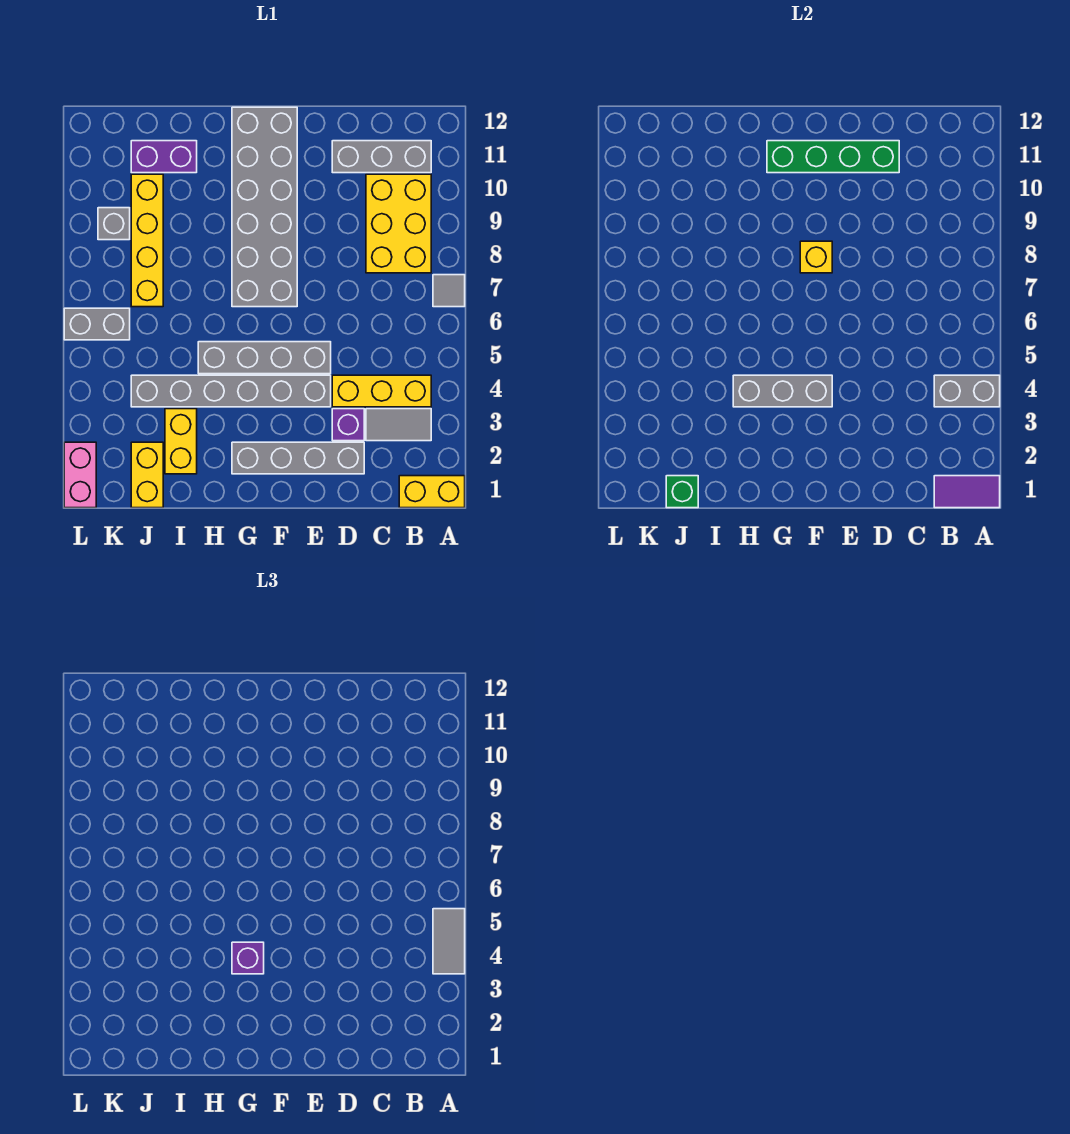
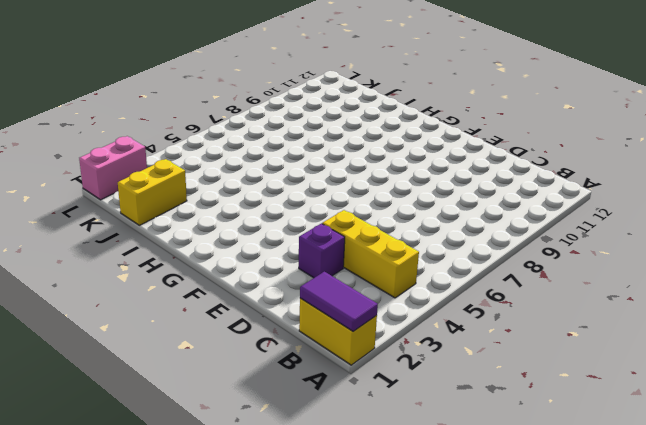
none -> grey 1x1 tile [433,275,465,307]
none -> grey 1x2 tile [366,409,431,441]
none -> yellow 2x3 brick [366,174,431,273]

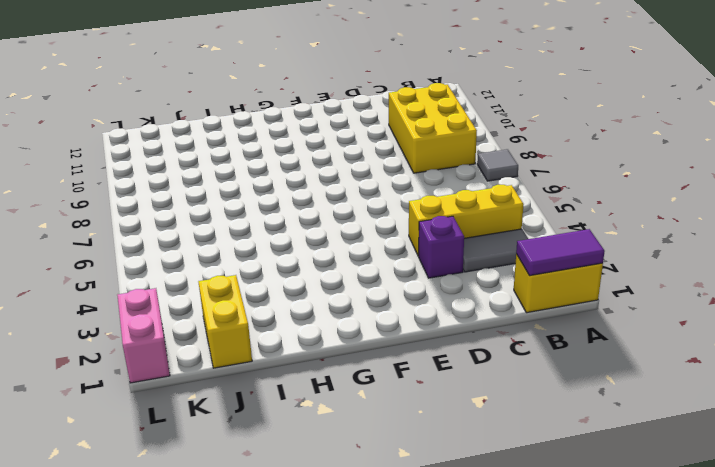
none -> grey 1x3 brick [332,141,431,173]
none -> grey 1x4 brick [232,442,364,474]
none -> grey 1x6 brick [131,375,331,407]

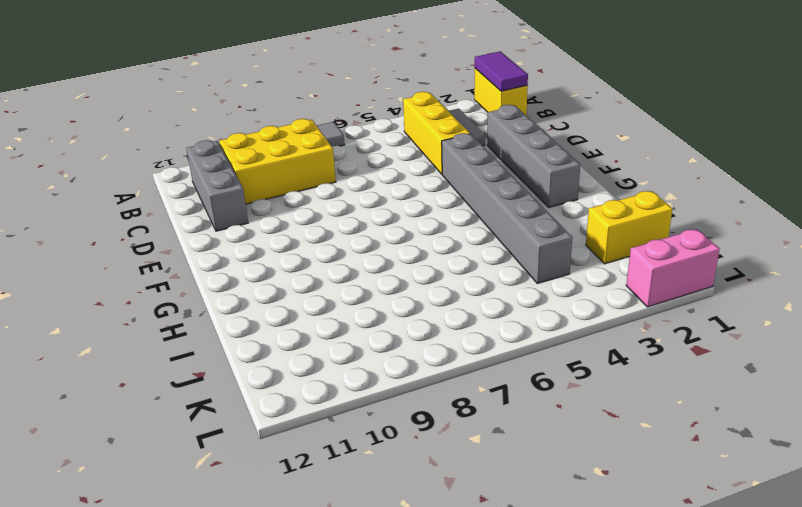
none -> purple 1x1 brick [332,409,364,441]
none -> grey 1x4 brick [198,342,331,374]
none -> grey 2x6 brick [232,107,297,307]

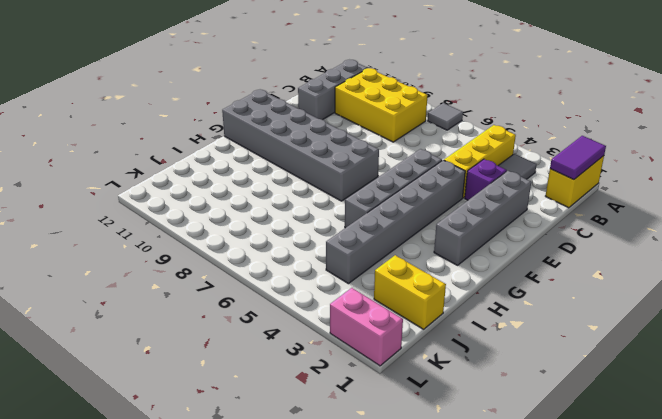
none -> yellow 1x2 brick [165,409,197,474]
none -> purple 1x2 brick [131,141,197,173]
none -> yellow 1x4 brick [131,174,163,307]

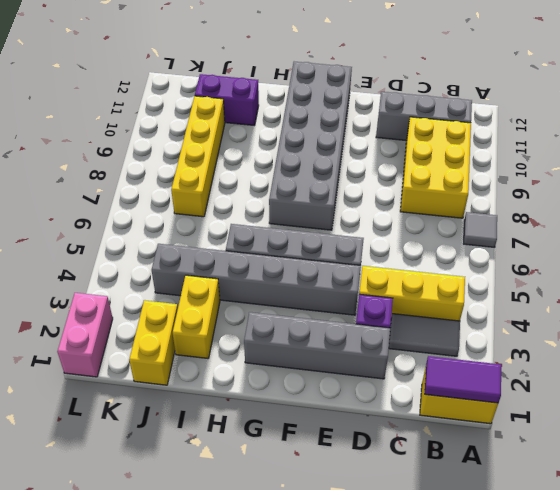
none -> grey 1x2 brick [64,308,130,340]
none -> grey 1x1 brick [98,208,130,240]
none -> grey 1x2 brick [934,375,1000,407]

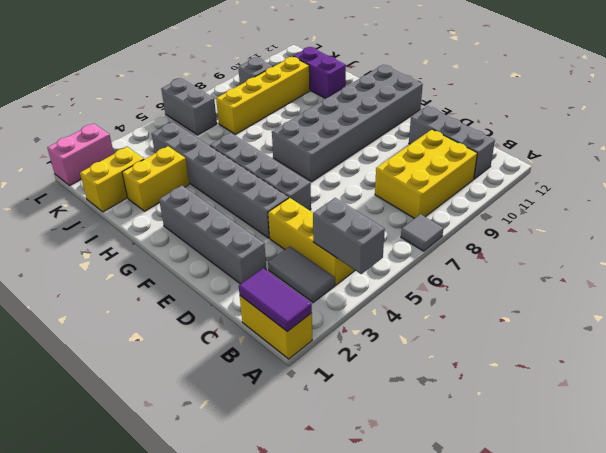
none -> purple 1x1 brick [332,409,364,441]
none -> green 1x4 brick [767,141,899,173]
none -> grey 1x3 brick [733,375,832,407]

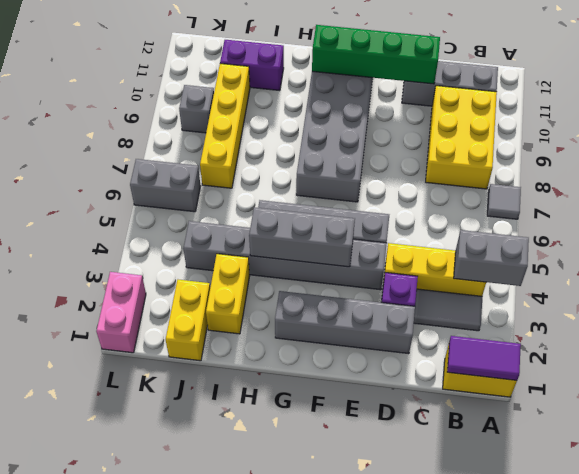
none -> yellow 1x1 brick [800,241,832,273]
none -> green 1x1 brick [666,476,698,508]
none -> grey 1x2 tile [433,909,465,974]

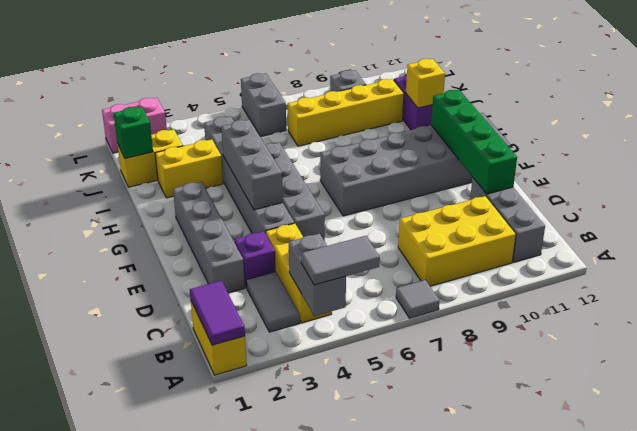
yellow 1x1 brick [406,59,445,108] -> yellow 1x1 brick moved to [800,241,832,273]
none -> purple 1x1 brick [232,942,264,974]

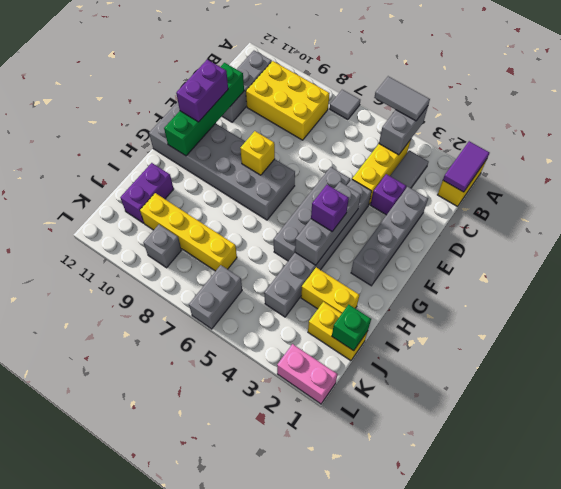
purple 1x2 brick [176,60,228,122] -> none

